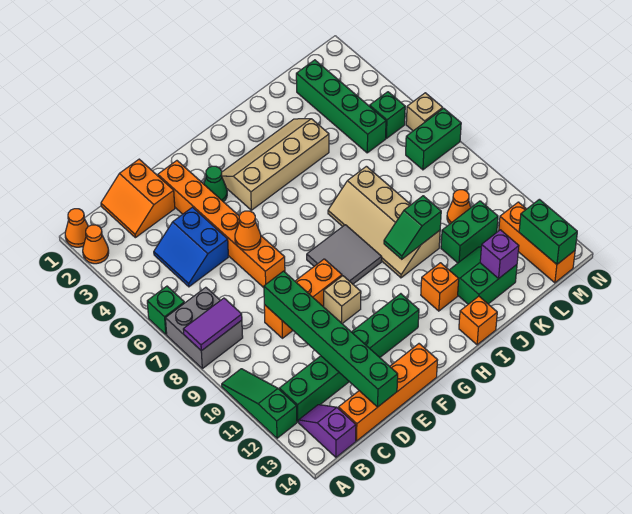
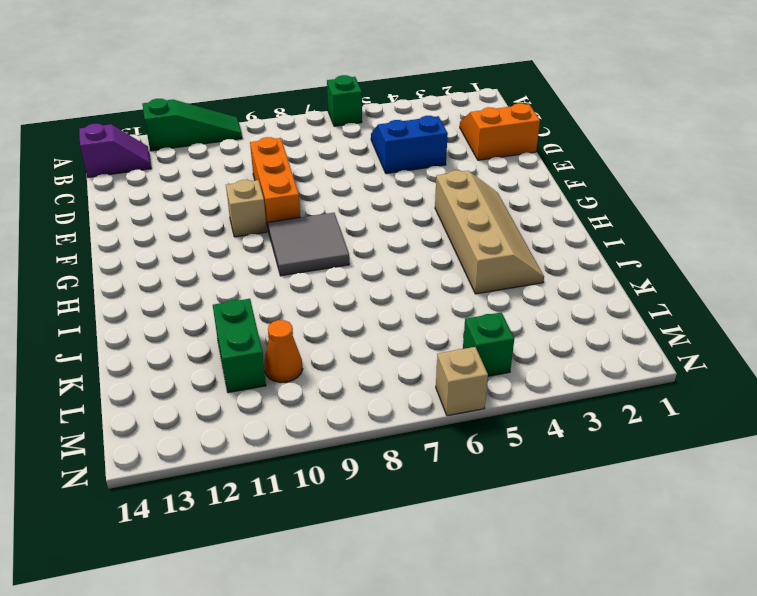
none -> orange 1x1 cone [65,209,88,247]
none -> orange 1x1 cone [83,225,109,264]
none -> grey 2x2 brick [166,287,243,369]
none -> green 1x6 brick [279,294,419,422]

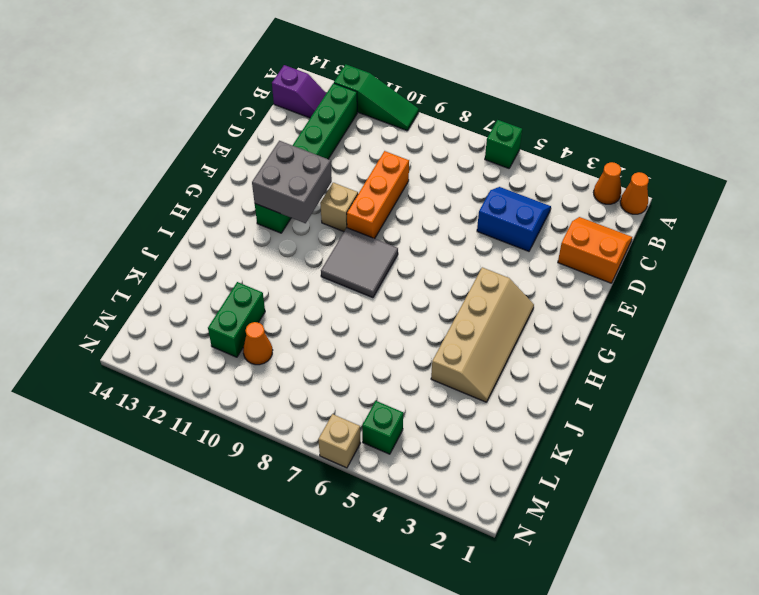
grey 2x2 brick [252,141,332,223] -> grey 2x2 brick moved to [166,287,243,369]
none -> orange 1x4 brick [338,344,438,441]
none -> orange 1x6 brick [158,161,285,288]
none -> green 1x1 cone [204,166,227,202]
none -> tan 2x4 slope [328,166,440,278]

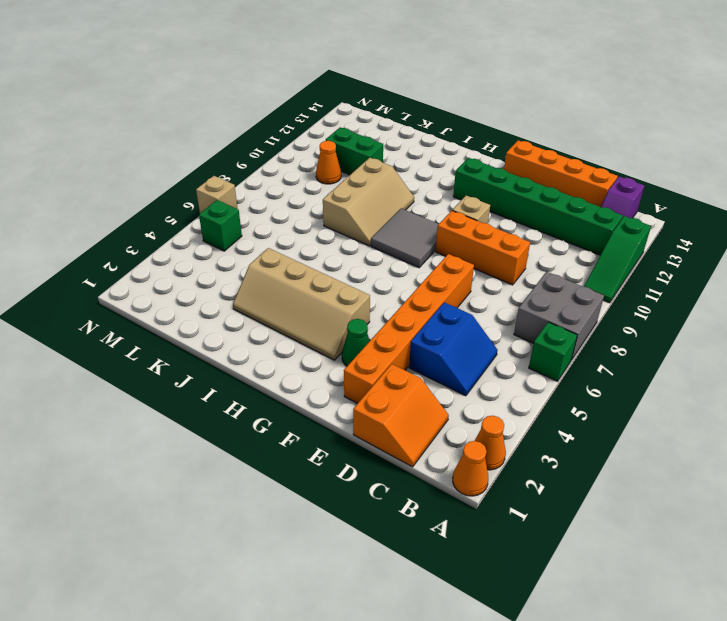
tan 2x3 slope [323,158,414,246] -> tan 2x4 slope [328,166,440,278]
none -> orange 1x1 brick [421,263,459,311]
none -> orange 1x1 brick [459,296,497,345]
none -> green 2x2 slope [450,247,517,304]
none -> green 1x4 brick [296,60,386,153]

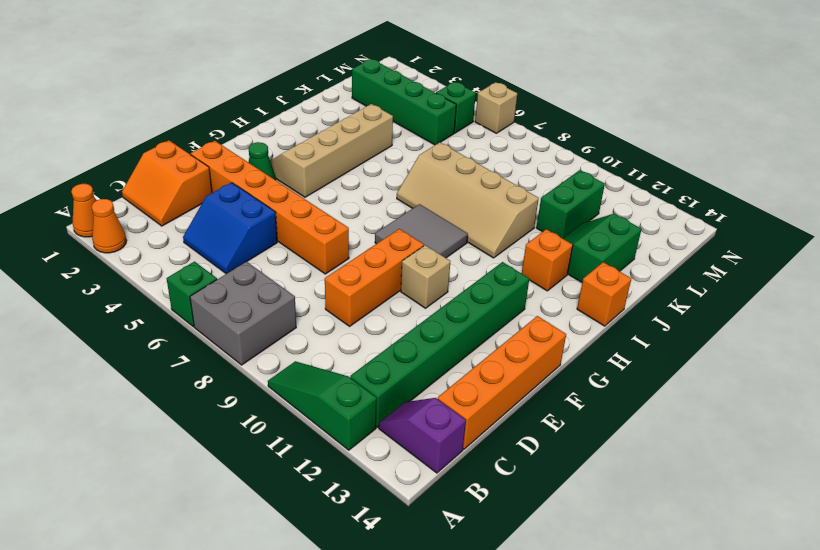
none -> orange 1x1 cone [447,190,471,224]
none -> green 1x2 brick [406,108,461,170]
none -> orange 1x3 brick [499,202,575,283]
none -> purple 1x2 tile [183,298,242,351]

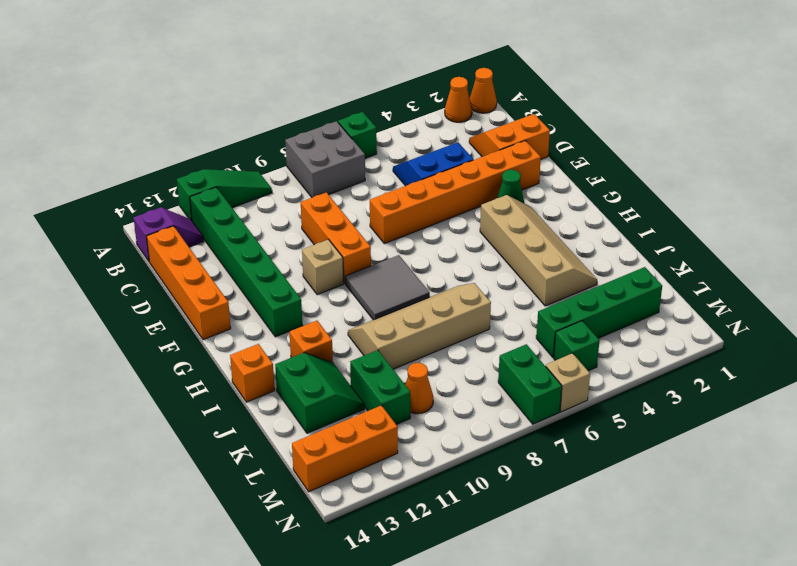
none -> purple 1x2 tile [183,298,242,351]
none -> green 1x6 brick [264,271,398,407]
none -> orange 1x1 cone [235,211,261,250]
none -> green 1x2 slope [384,196,441,259]

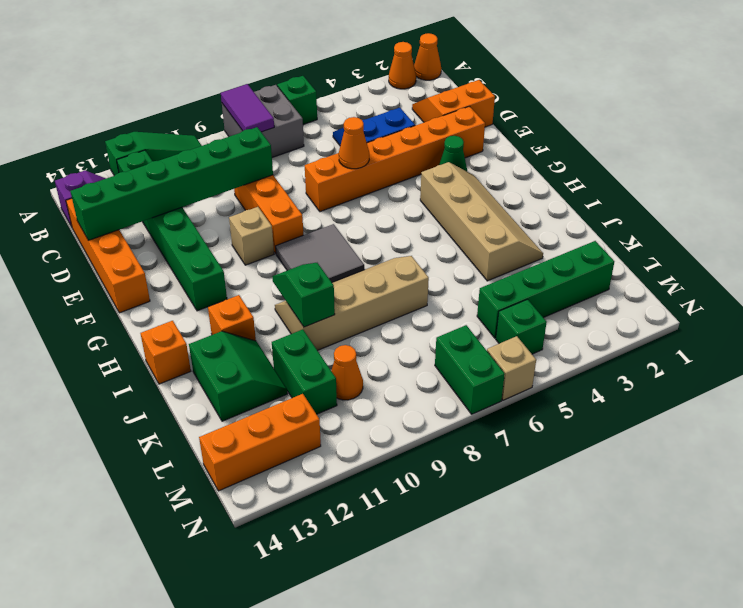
none -> purple 1x1 brick [480,230,519,279]
none -> green 1x2 brick [519,199,577,264]

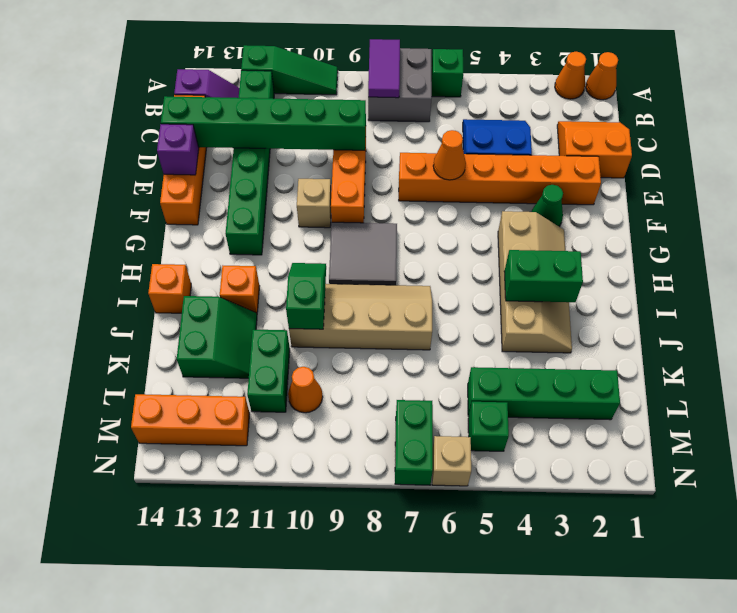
purple 1x1 brick [157,124,199,175] -> purple 1x1 brick moved to [480,230,519,279]
green 1x2 brick [504,250,583,302] -> green 1x2 brick moved to [519,199,577,264]

